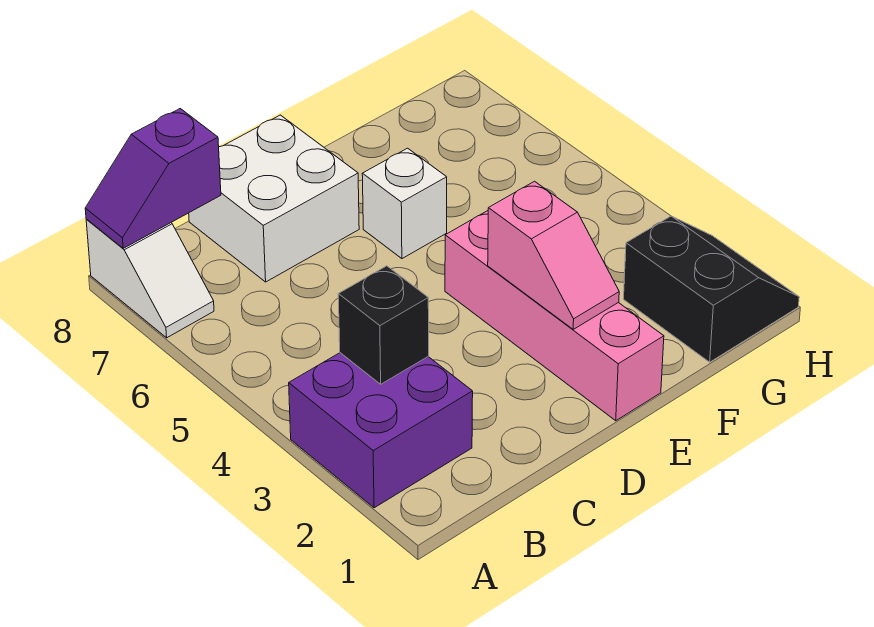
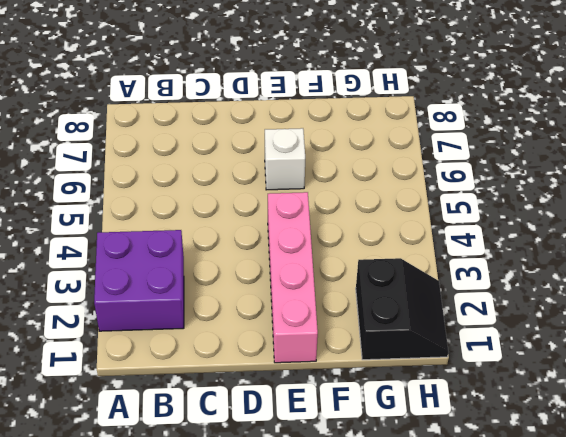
none -> white 1x2 slope [86,219,214,338]
none -> white 2x2 brick [189,115,359,282]

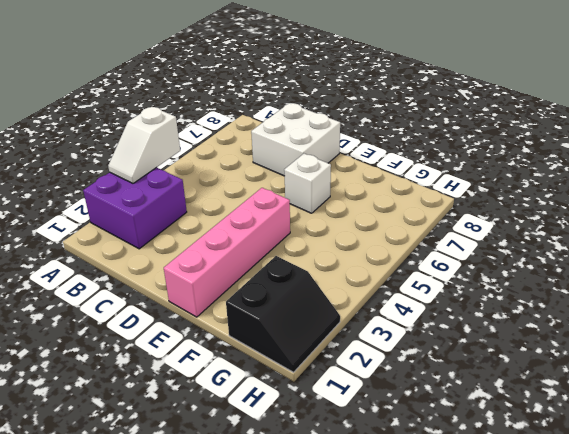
white 1x2 slope [108,107,180,183] -> white 1x2 slope moved to [86,219,214,338]
none -> purple 1x2 slope [85,109,221,248]
none -> black 1x1 brick [338,266,429,384]

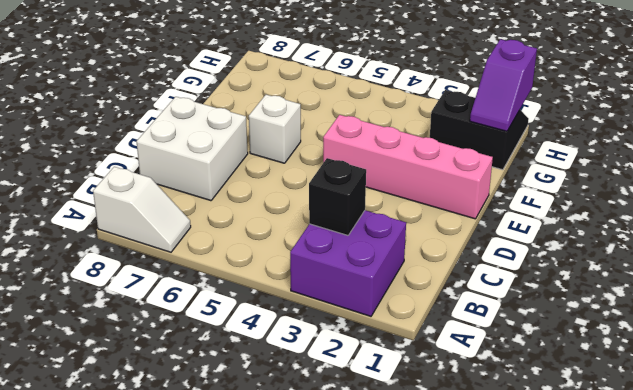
purple 1x2 slope [470,39,537,131] -> purple 1x2 slope moved to [85,109,221,248]
none -> pink 1x2 slope [488,181,619,329]

